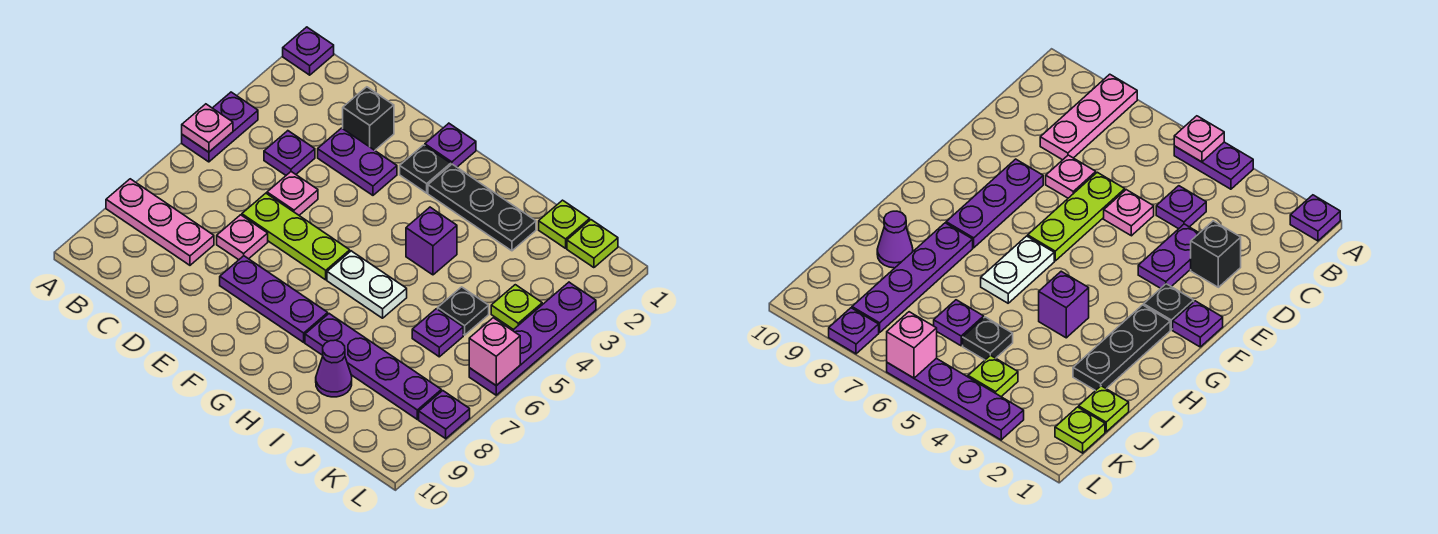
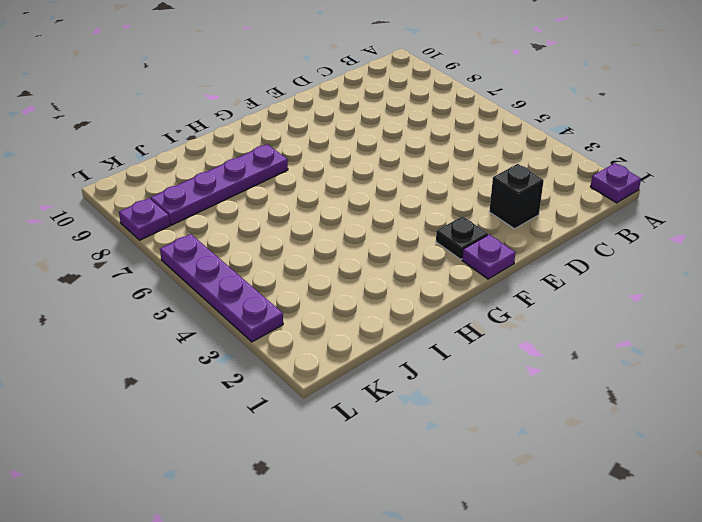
none -> purple 1x2 plate [182,92,258,162]
none -> pink 1x3 plate [106,179,214,265]
none -> purple 1x1 plate [264,131,315,175]

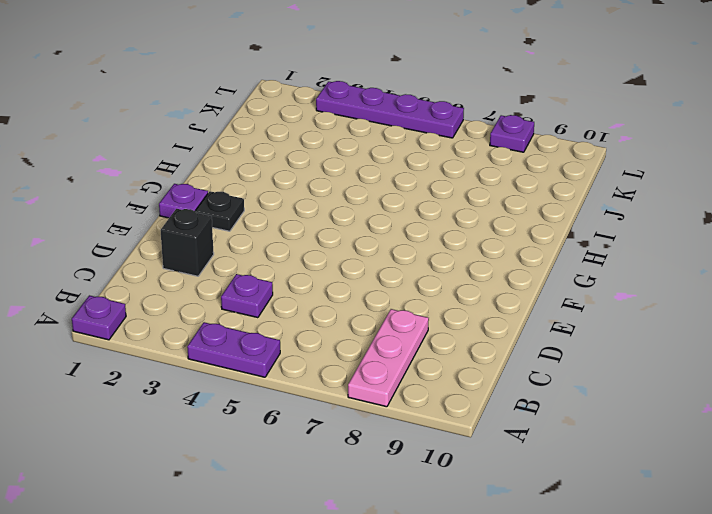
none -> purple 1x2 plate [318,128,397,195]
none -> pink 1x1 plate [267,172,318,215]
none -> lime 1x3 plate [242,193,350,280]

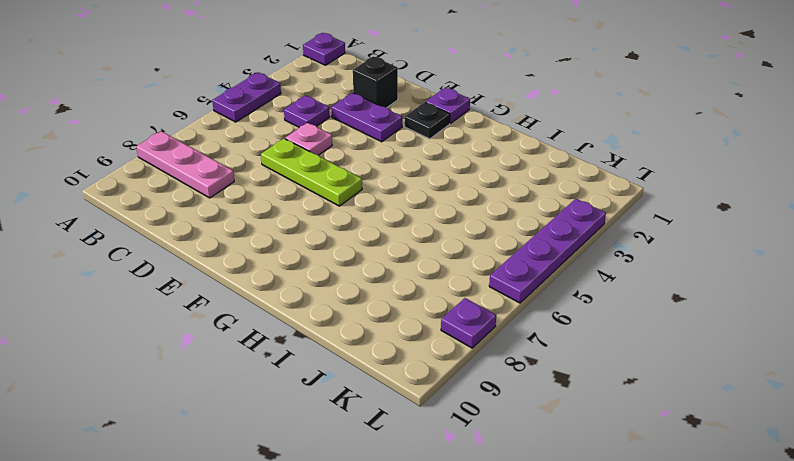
none -> pink 1x1 plate [217,215,268,260]
none -> purple 1x3 plate [220,256,328,342]
none -> black 1x3 plate [428,164,536,251]

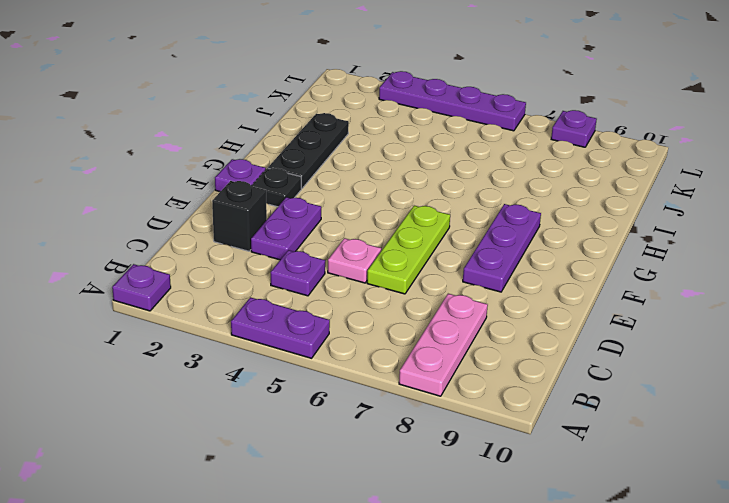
none -> pink 1x1 plate [217,215,268,260]
none -> white 1x2 plate [327,251,407,318]
none -> purple 1x1 brick [406,207,457,275]

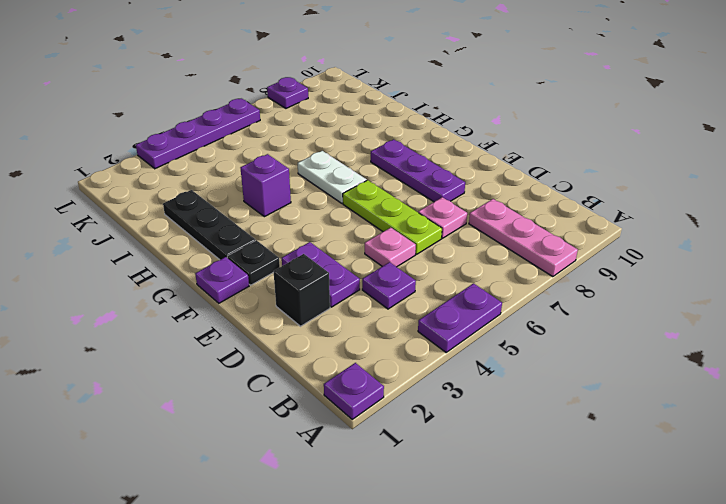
none -> purple 1x4 plate [305,314,441,419]
none -> purple 1x1 cone [316,340,352,397]
none -> lime 1x1 plate [539,200,590,248]

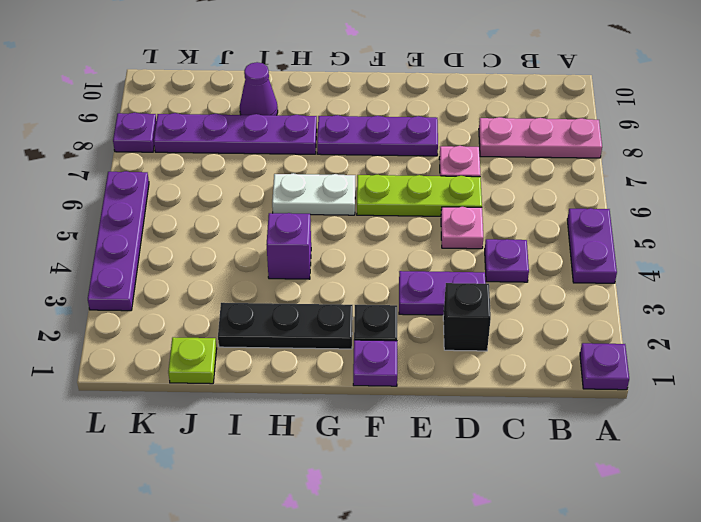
none -> black 1x1 plate [438,287,489,335]
none -> purple 1x1 plate [412,309,463,357]
none -> lime 1x1 plate [567,220,618,268]

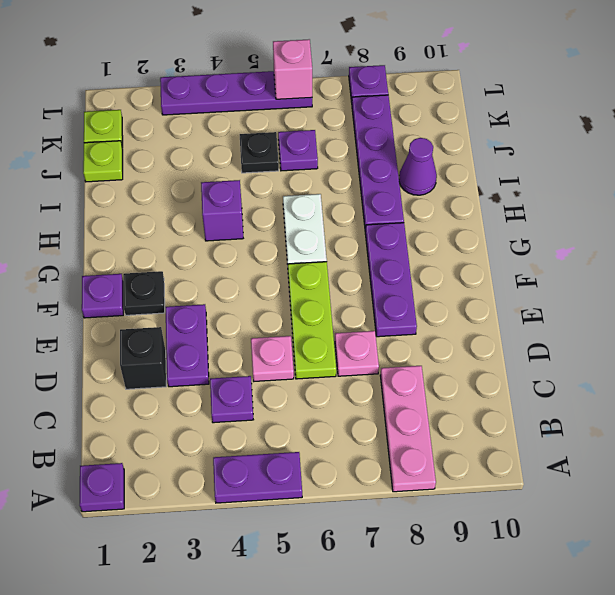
none -> black 1x3 plate [428,164,536,251]
none -> lime 1x1 plate [491,285,542,330]
none -> pink 1x1 plate [182,104,233,152]

